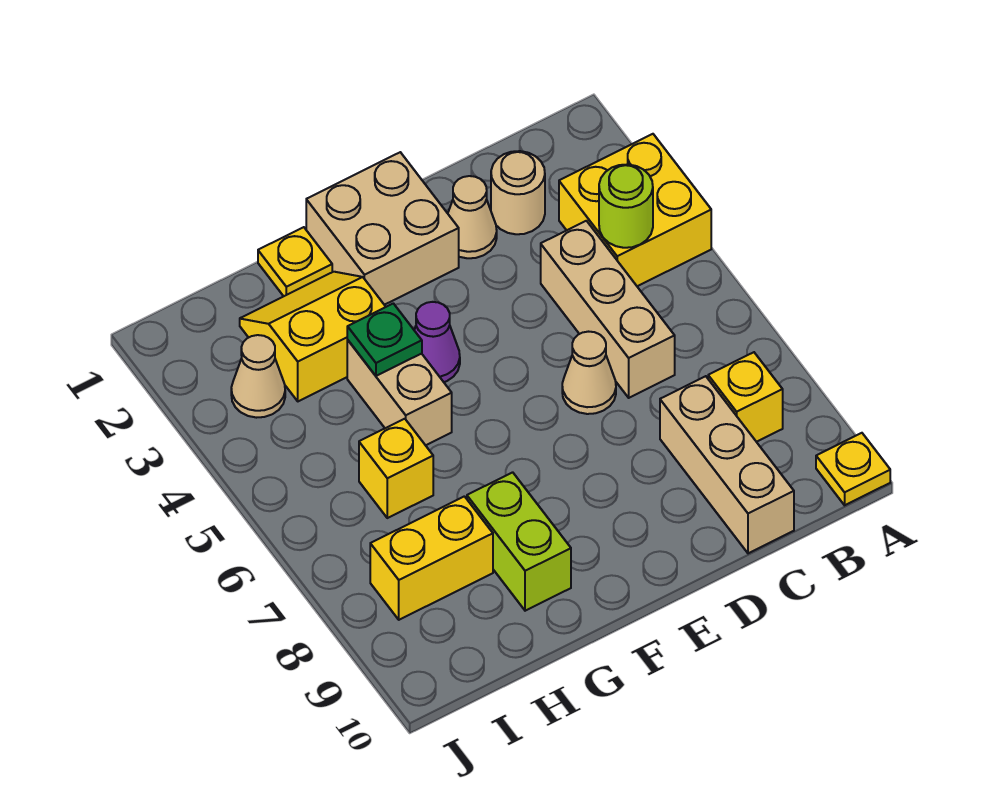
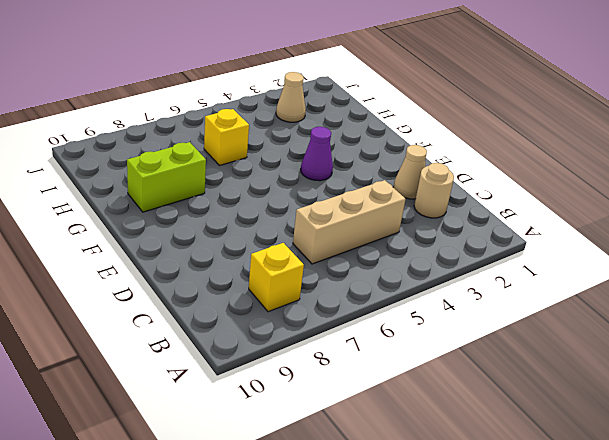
none -> yellow 2x2 brick [559,134,711,286]
none -> yellow 1x1 plate [816,433,890,505]
none -> tan 1x3 brick [660,376,794,553]

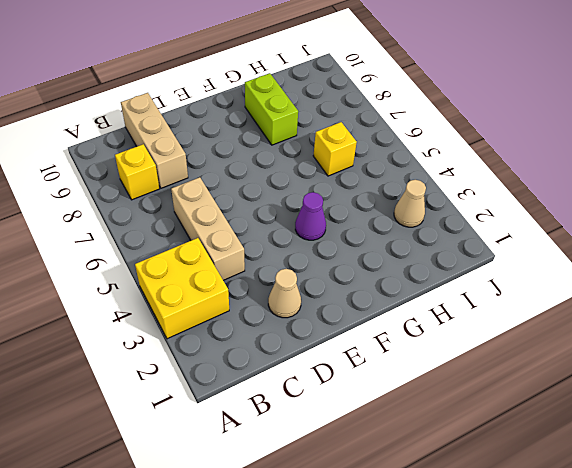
none -> yellow 1x1 plate [816,433,890,505]
none -> tan 1x1 round brick [491,151,545,234]
none -> tan 1x1 cone [562,332,616,414]

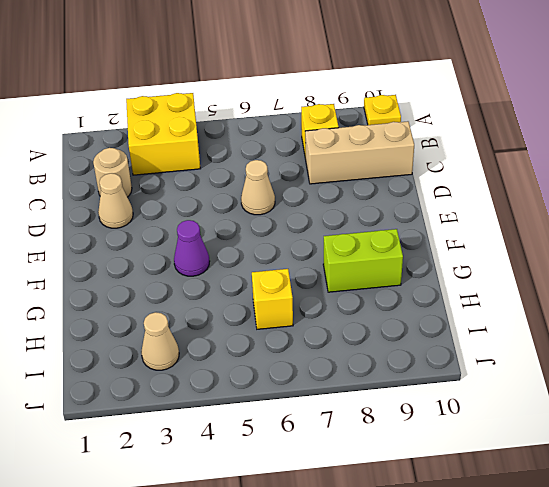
none -> tan 1x3 brick [541,221,675,398]
none -> tan 2x2 brick [306,152,459,305]
none -> yellow 1x1 plate [258,227,332,296]

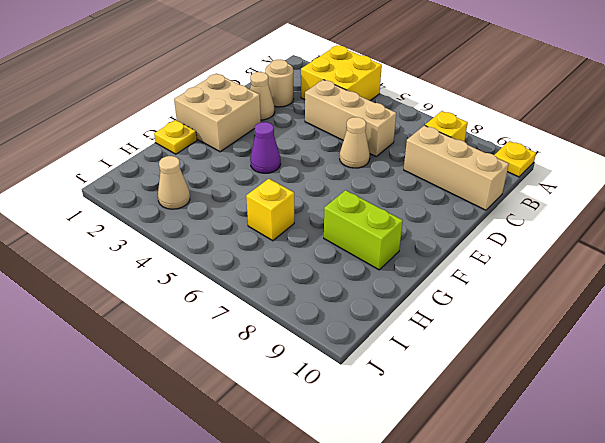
none -> yellow 2x2 slope [240,272,386,401]
none -> tan 1x2 brick [347,340,452,445]
none -> yellow 1x2 brick [370,496,493,620]

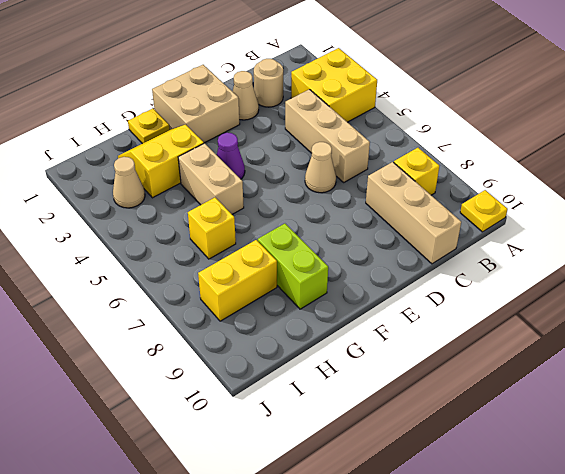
none -> lime 1x1 round brick [599,164,653,248]
none -> green 1x1 plate [347,303,422,376]

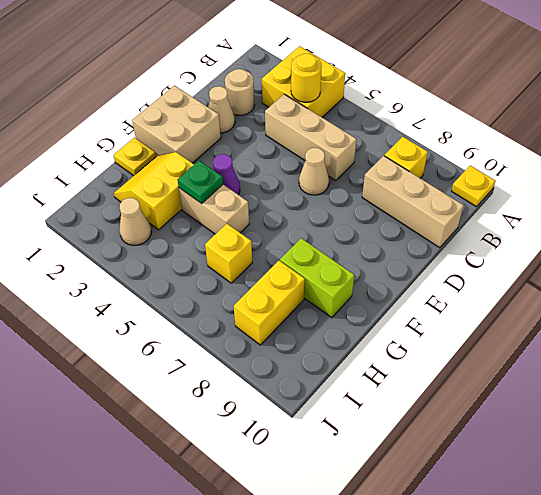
yellow 1x1 round brick [291,54,322,102] -> lime 1x1 round brick [599,164,653,248]

